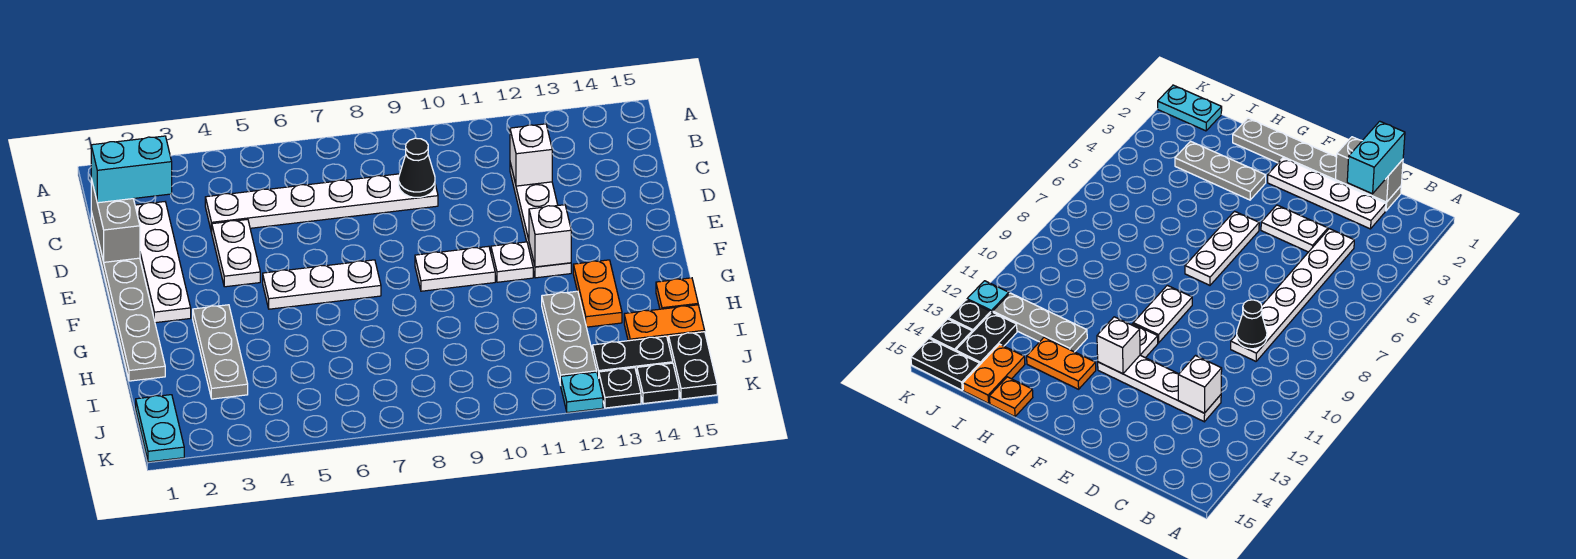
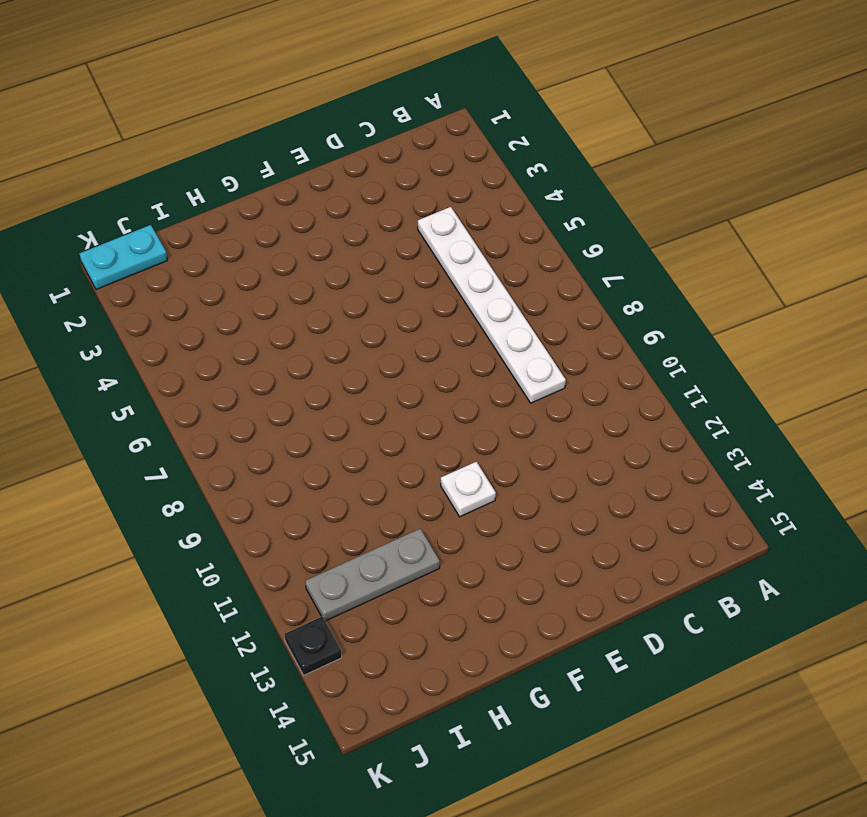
none -> grey 1x6 plate [91,212,165,381]
none -> white 1x4 plate [135,202,191,323]
none -> white 1x4 plate [510,163,571,278]

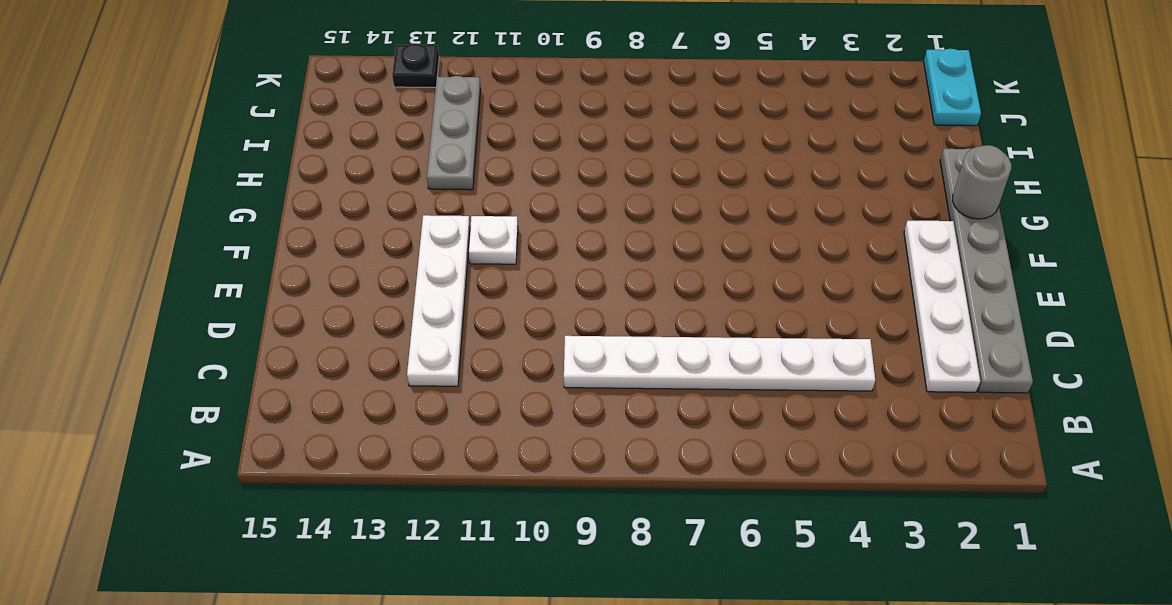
grey 1x1 round brick [953,145,1011,219] -> none
none -> white 1x2 plate [212,219,260,287]
none -> white 1x3 plate [263,260,381,309]
none -> white 1x2 plate [415,246,495,291]

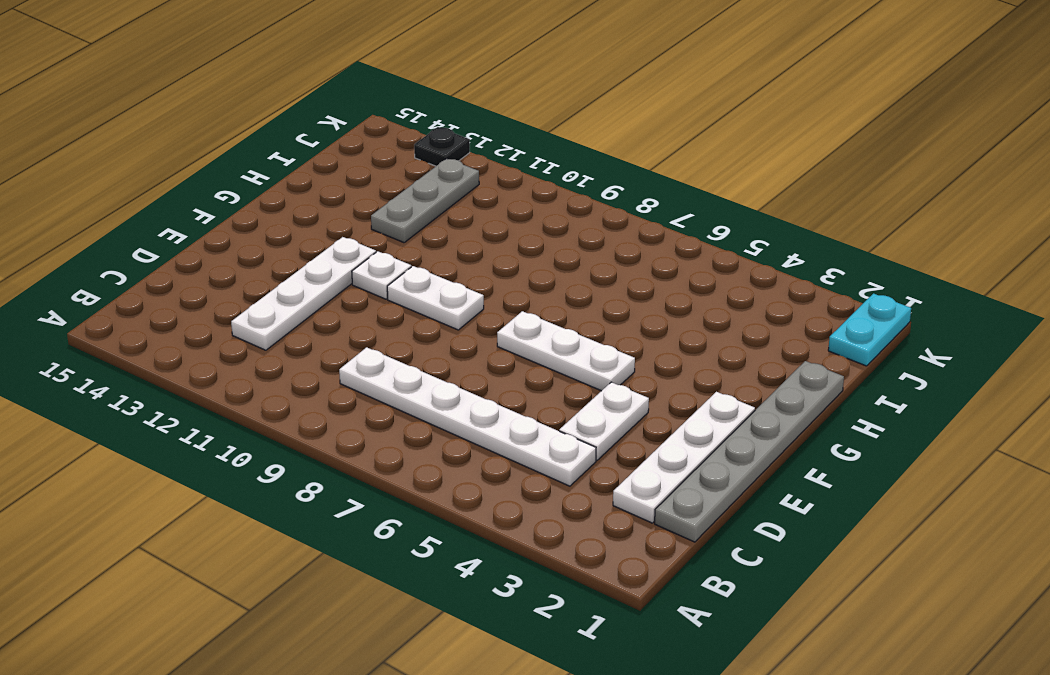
none -> grey 1x3 plate [193,305,248,399]
none -> orange 1x2 plate [573,260,622,327]
none -> orange 1x1 plate [656,278,698,309]

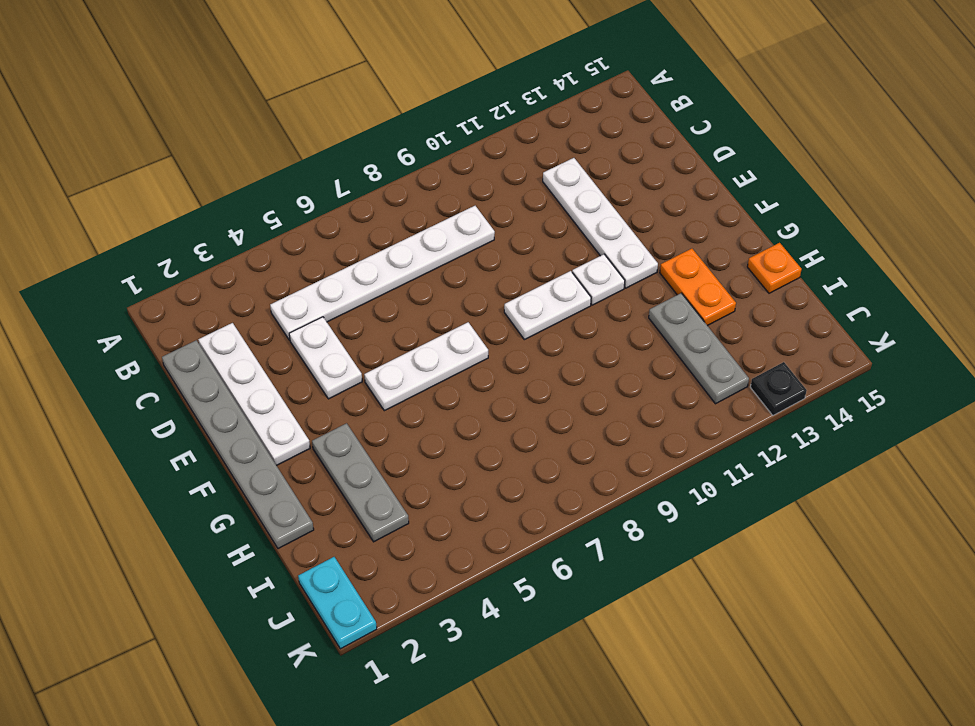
none -> orange 1x2 plate [624,305,705,343]
none -> black 1x2 plate [592,336,673,378]
none -> black 1x2 plate [669,332,717,399]

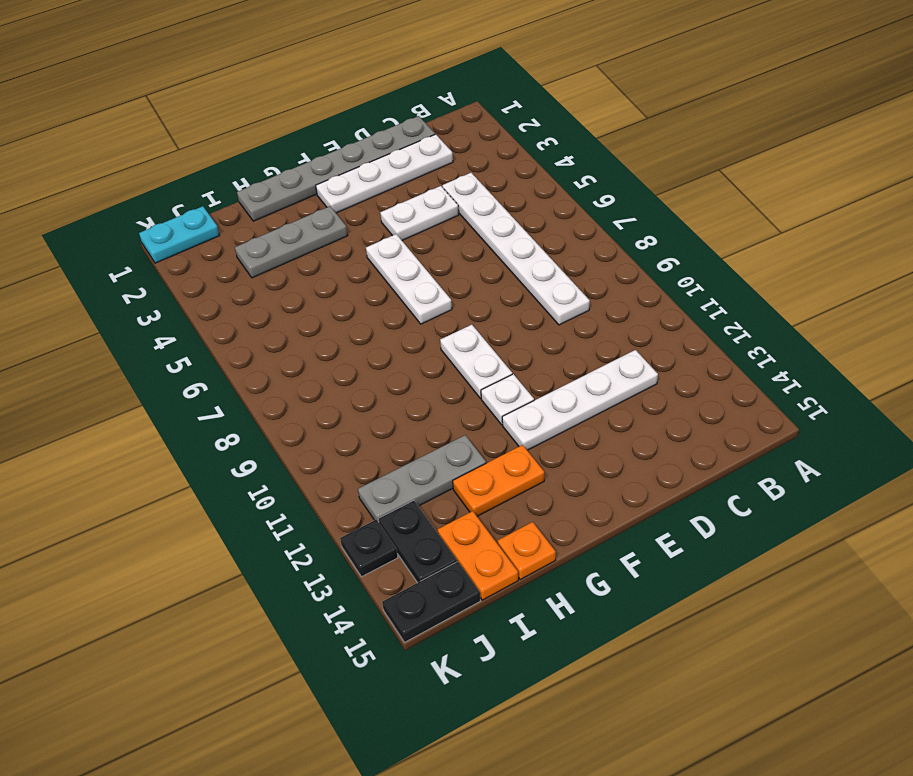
none -> cyan 1x1 plate [561,372,603,413]
none -> black 1x1 plate [637,363,679,404]
none -> grey 1x2 brick [91,179,140,262]

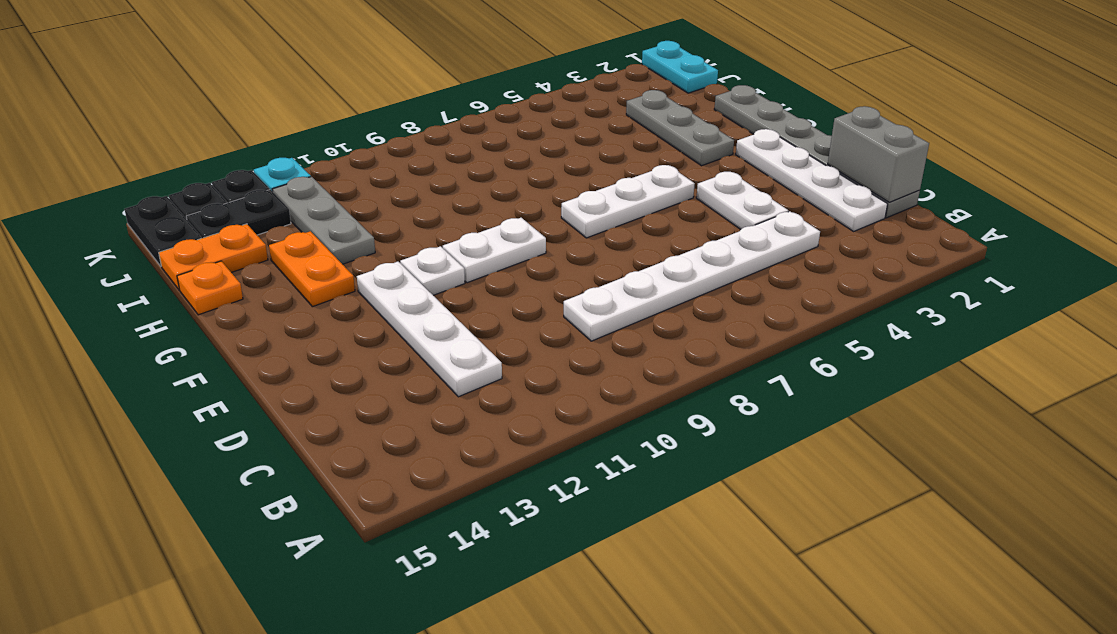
none -> black 1x1 cone [399,138,435,197]
none -> white 1x1 brick [510,124,552,186]
none -> white 1x1 brick [529,205,571,267]

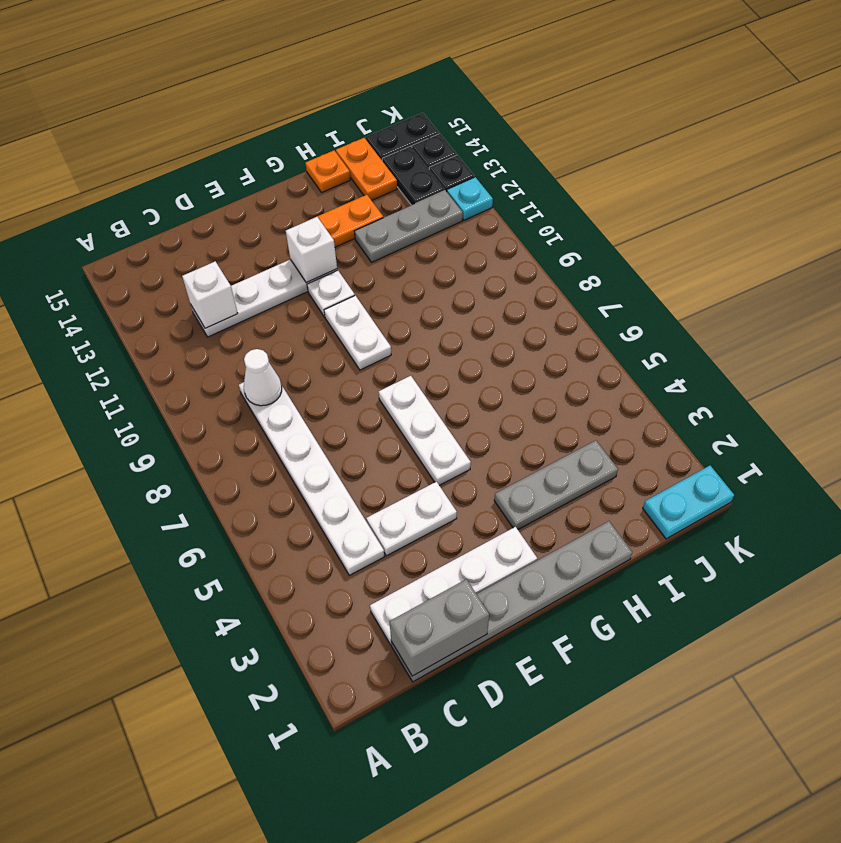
white 1x1 cone [244,349,282,406] -> black 1x1 cone [399,138,435,197]
none -> cyan 1x2 brick [91,136,172,203]

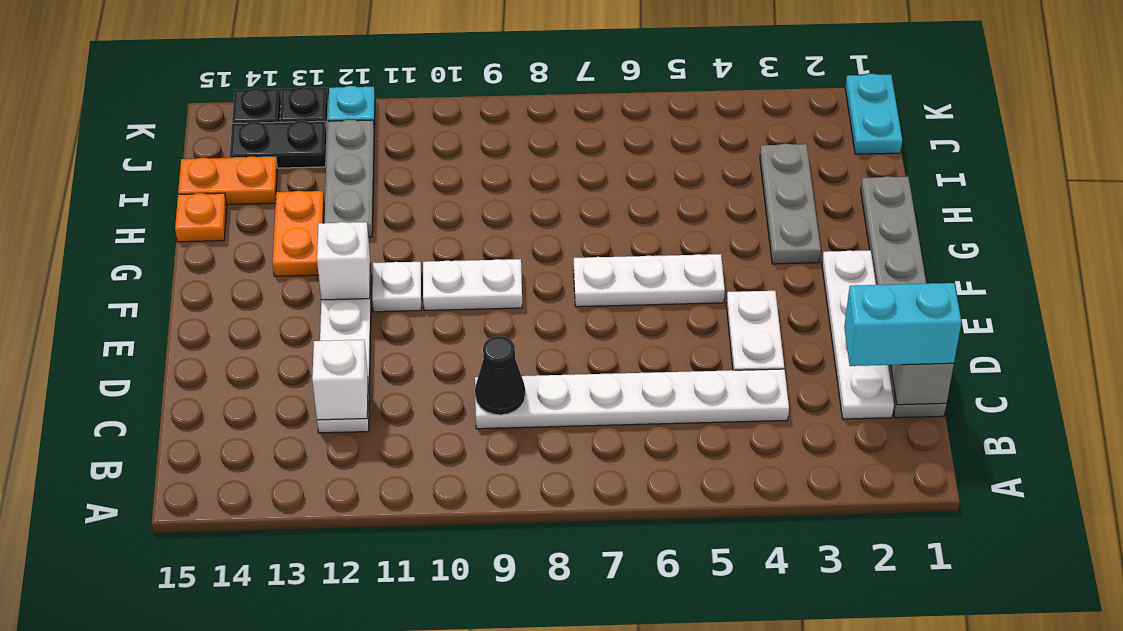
none -> black 1x2 plate [669,332,717,399]

